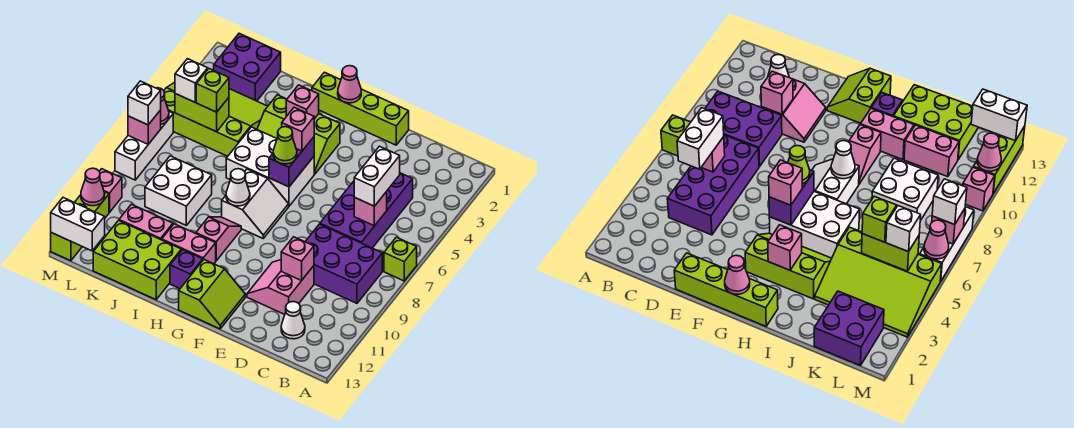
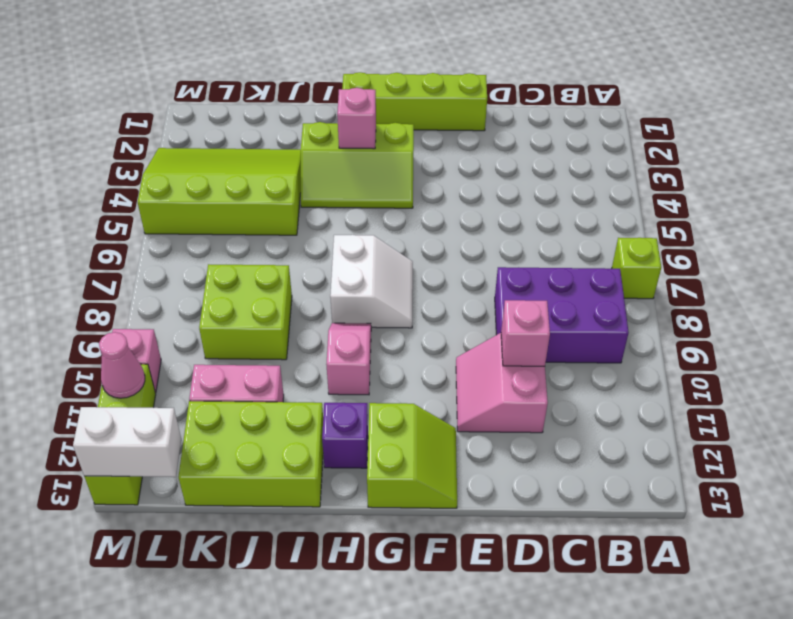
lime 2x2 brick [199,264,292,360] -> white 2x2 brick [145,156,212,225]
none -> purple 2x4 brick [320,173,413,248]
none -> white 1x1 cone [281,302,305,339]
none -> white 2x3 brick [226,127,314,206]
none -> pink 1x2 brick [162,224,216,264]

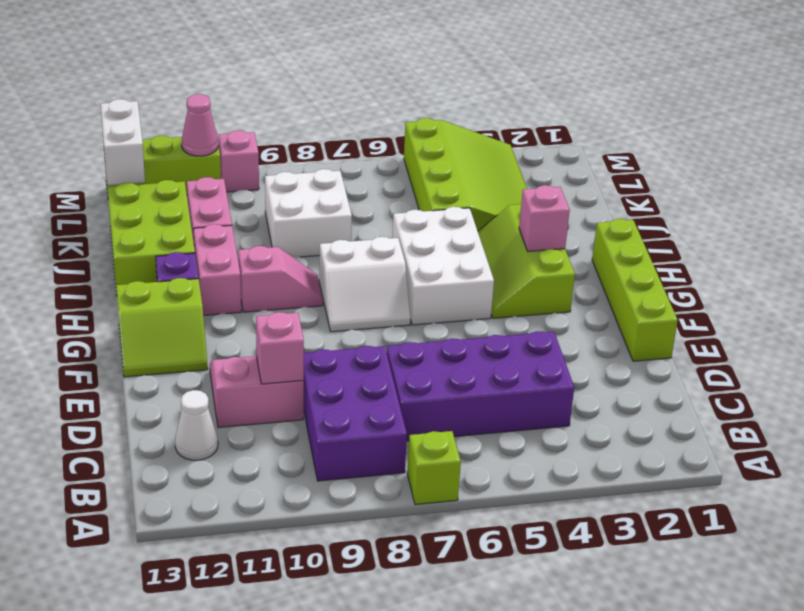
none -> purple 2x2 brick [214,33,281,101]
none -> white 1x3 brick [115,112,173,180]
none -> pink 1x1 brick [354,192,387,226]
none -> pink 1x1 cone [338,66,361,103]

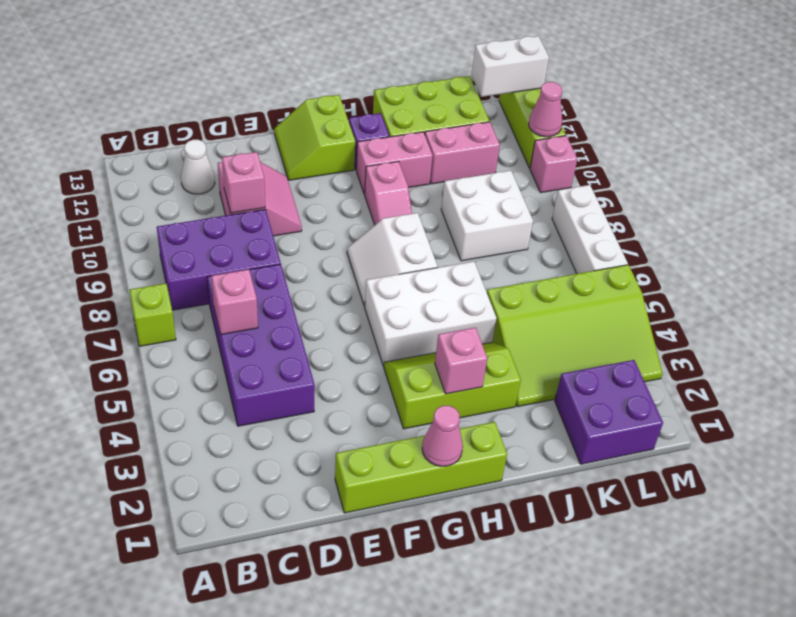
none -> purple 1x2 brick [269,137,314,187]
none -> white 1x1 cone [226,169,250,206]
none -> lime 1x2 brick [175,94,229,132]
none -> pink 1x1 cone [157,88,169,125]

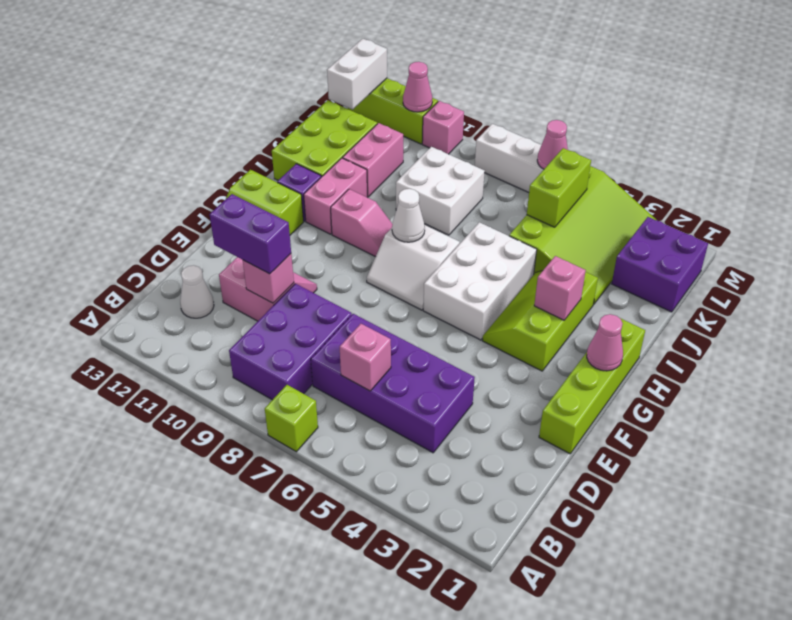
purple 1x2 brick [210,194,291,274] -> purple 1x2 brick moved to [269,137,314,187]
none -> pink 1x1 brick [128,110,161,144]
none -> white 1x2 brick [354,146,400,206]
none -> pink 1x1 brick [282,107,314,151]
none -> lime 1x1 cone [273,127,297,164]

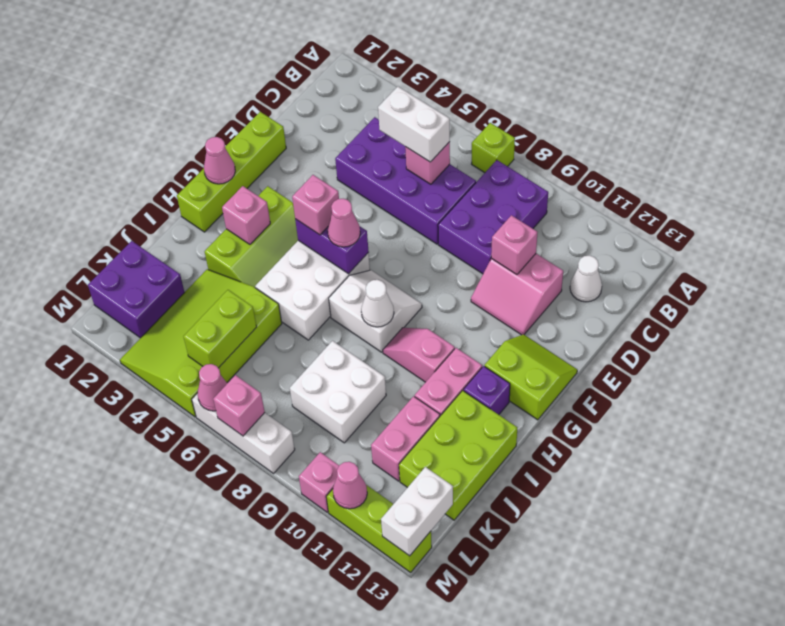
pink 1x1 cone [328,199,360,247] -> lime 1x1 cone [273,127,297,164]
none -> lime 1x1 brick [196,69,229,112]
none -> white 1x1 brick [175,59,208,102]
none -> white 1x1 brick [128,81,161,125]

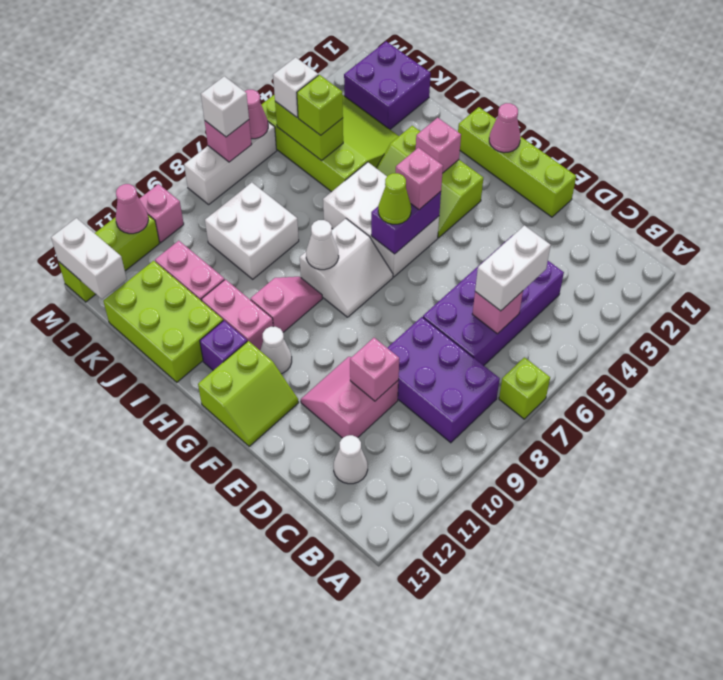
white 1x1 cone [260,327,292,374] -> none

